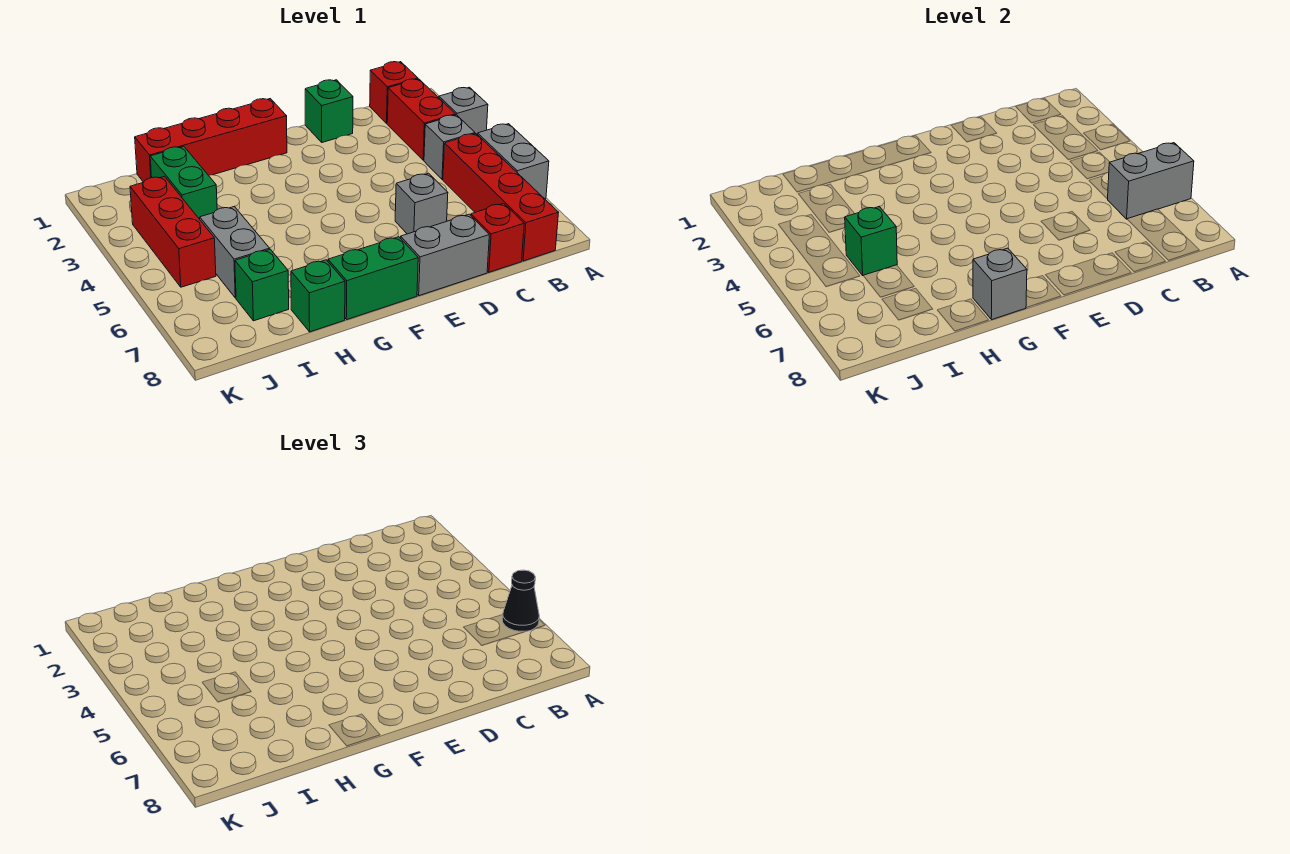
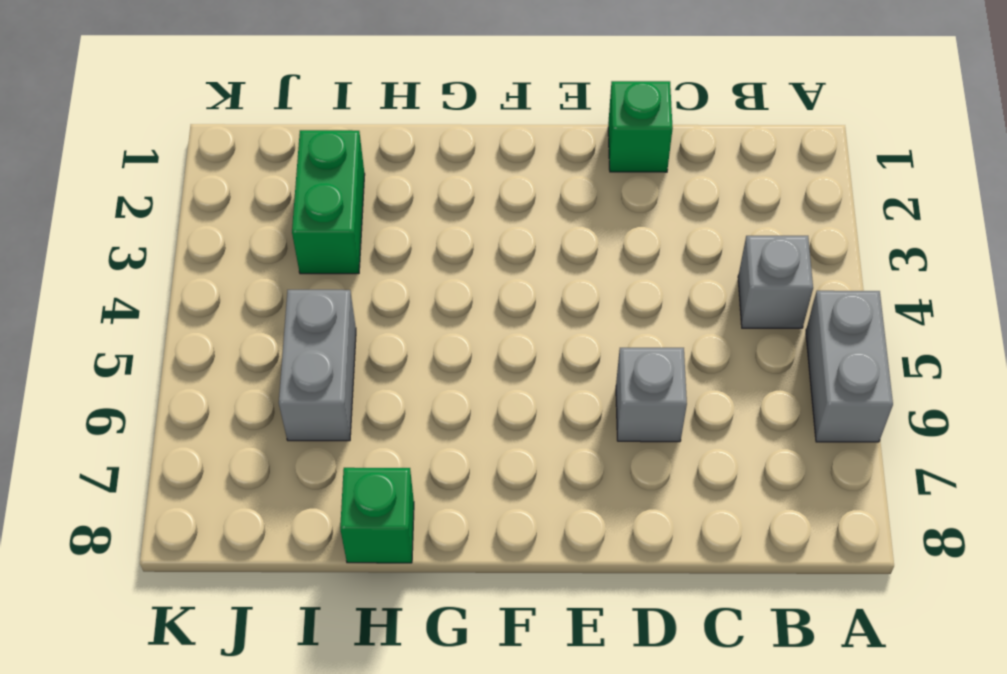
none -> grey 1x1 brick [439,87,488,135]
none -> red 1x1 brick [370,62,418,123]
none -> red 1x2 brick [387,79,456,160]

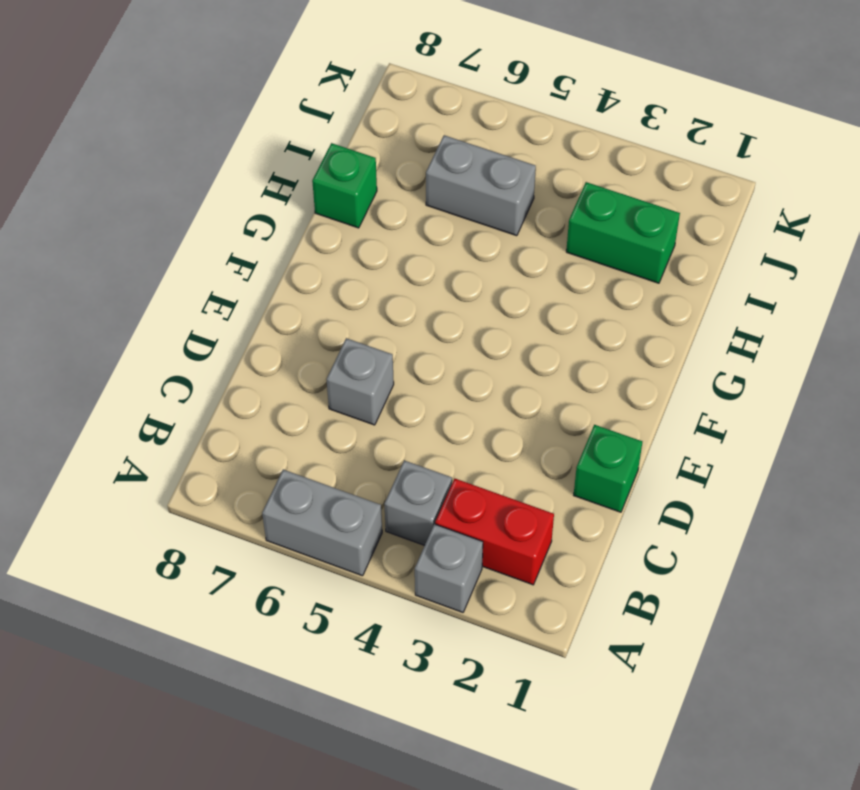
none -> red 1x1 brick [370,62,418,123]
none -> red 1x4 brick [443,134,559,261]
none -> red 1x1 brick [471,203,524,272]

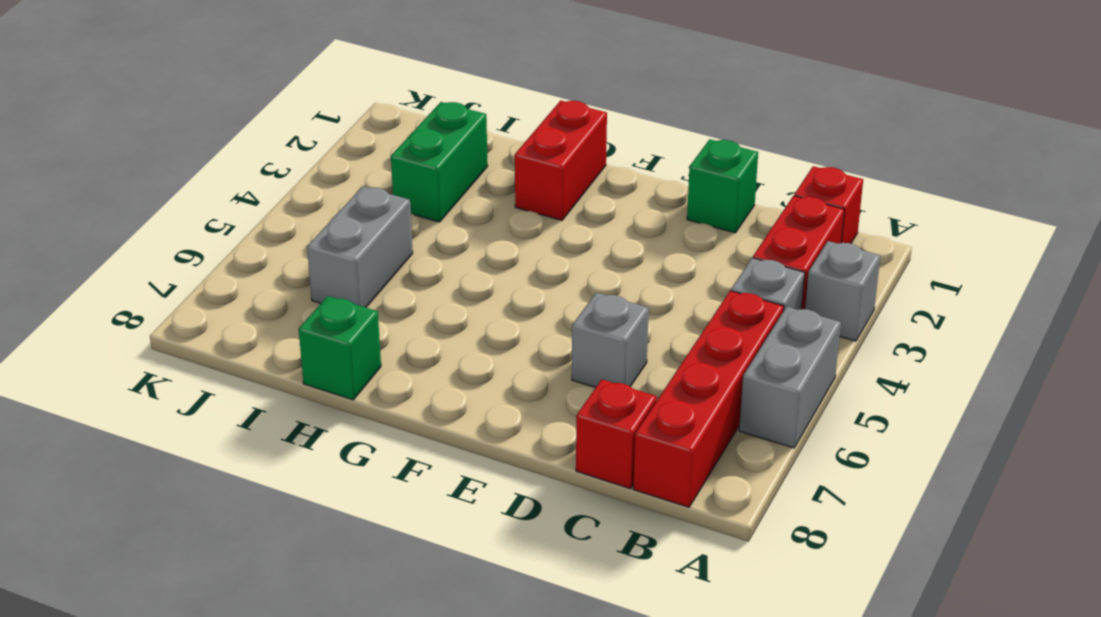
red 1x2 brick [515,101,607,220] -> red 1x4 brick [135,99,287,182]
none -> grey 1x2 brick [401,214,489,296]
none -> green 1x2 brick [328,237,418,320]
none -> green 1x1 brick [235,249,289,321]

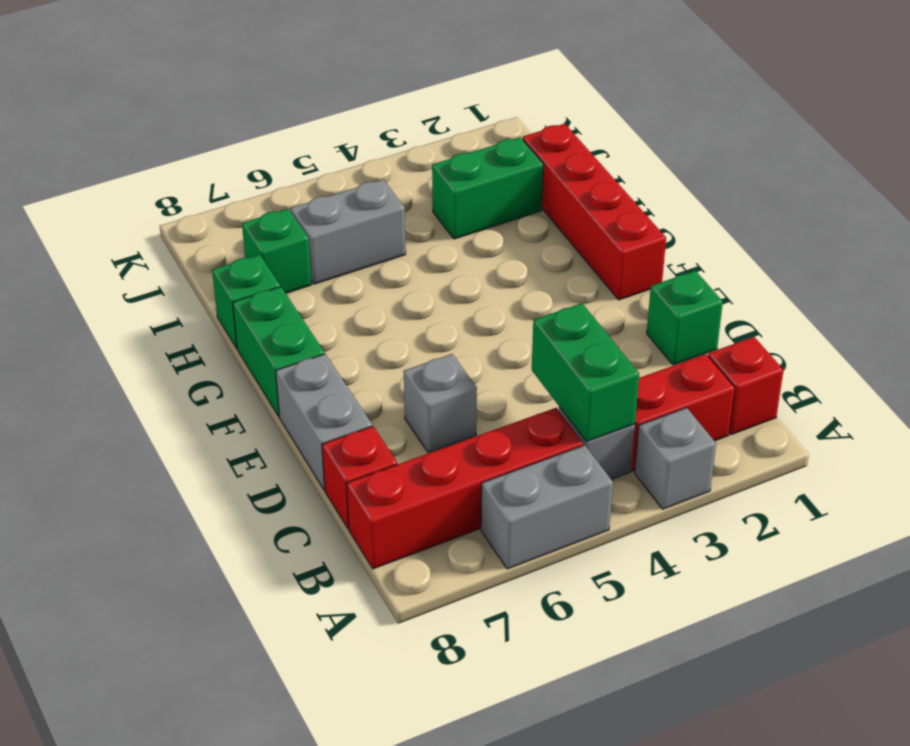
green 1x2 brick [532,303,639,442] -> none
none -> red 1x3 brick [130,176,216,287]
none -> grey 1x2 brick [1108,143,1194,219]
none -> grey 1x1 brick [973,248,1027,320]

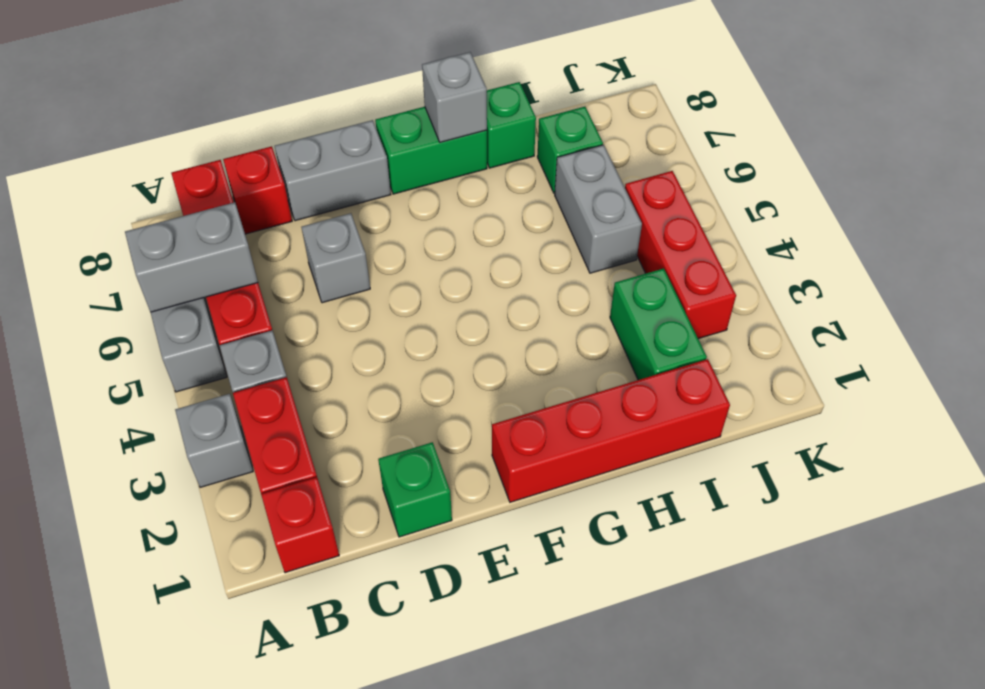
none -> green 1x1 brick [845,206,897,276]
none -> black 1x1 cone [502,570,539,631]

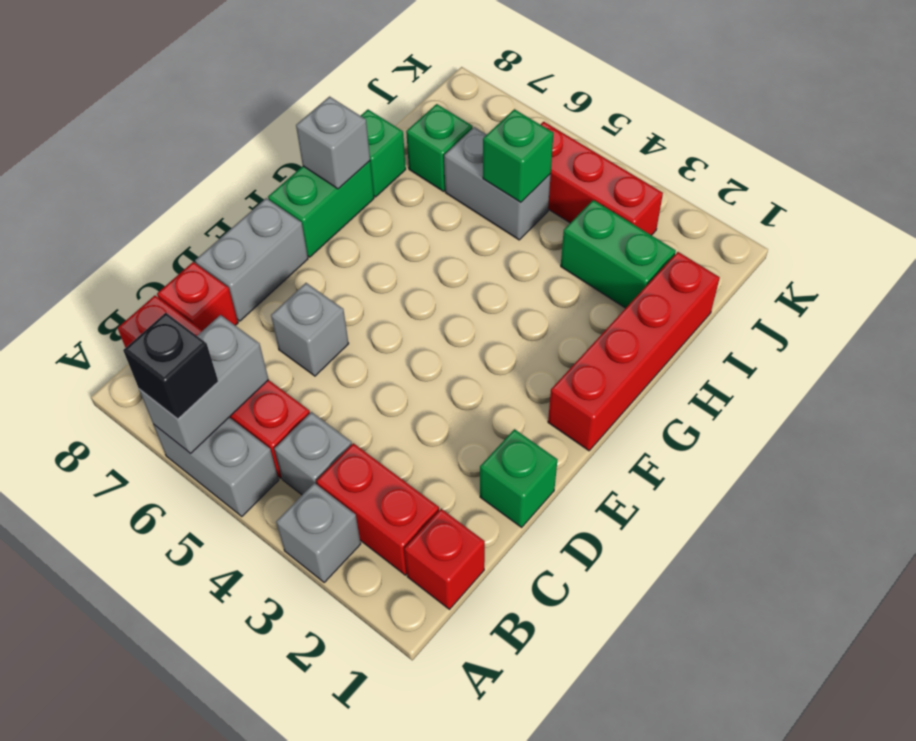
black 1x1 brick [123,313,218,419] -> black 1x1 cone [502,570,539,631]

